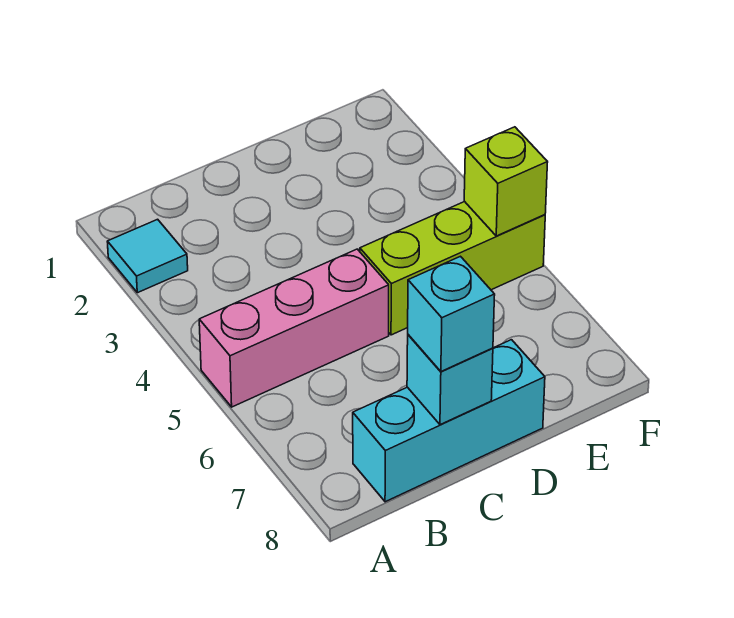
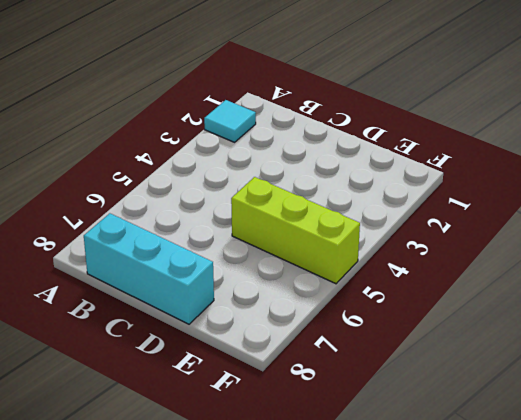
none -> pink 1x3 brick [199,249,389,407]
none -> cyan 1x1 brick [407,335,493,425]

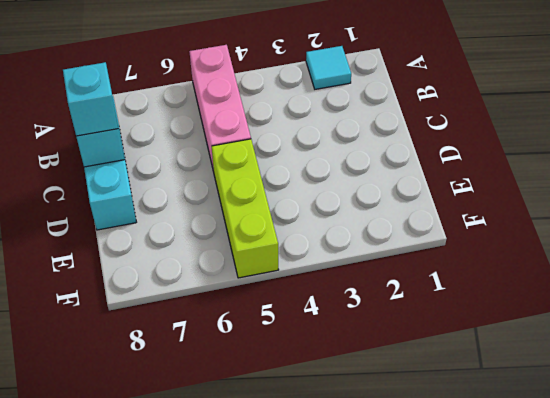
none -> lime 1x1 brick [464,127,548,236]

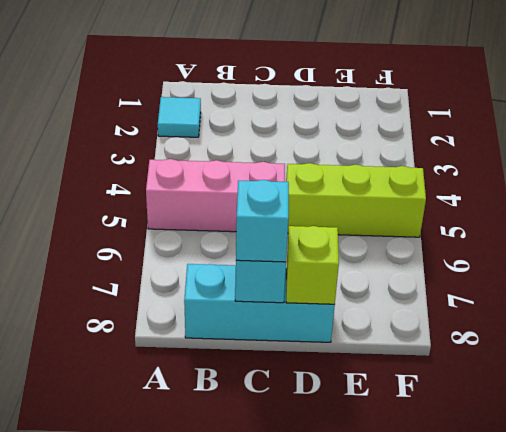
lime 1x1 brick [286,226,339,304] -> lime 1x1 brick moved to [464,127,548,236]

